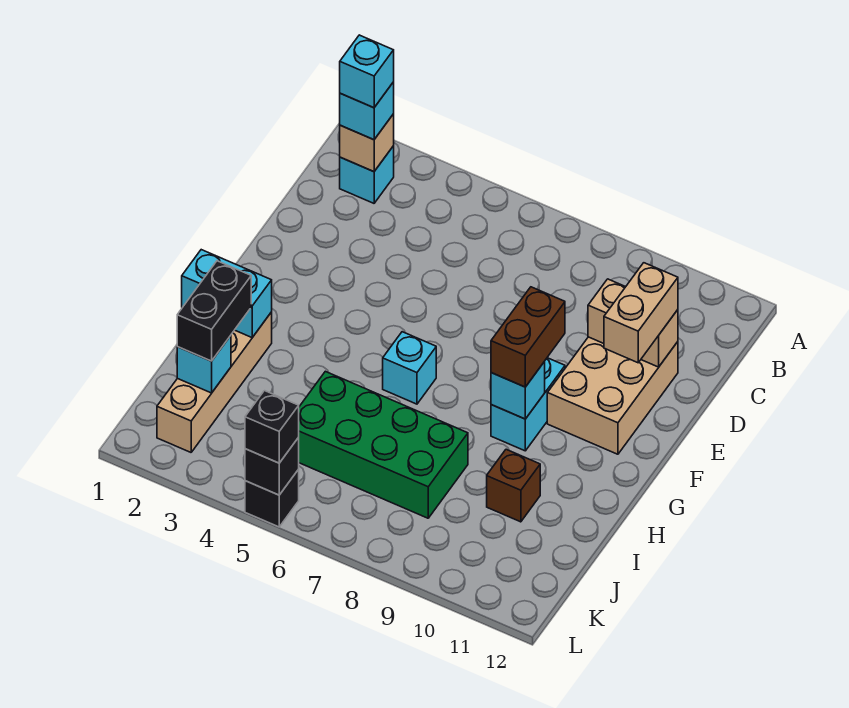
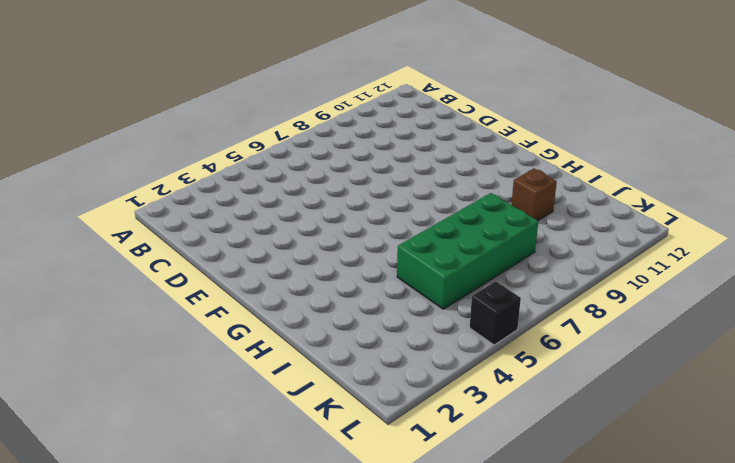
none -> cyan 1x1 brick [340,146,394,203]
none -> tan 2x3 brick [547,337,678,454]
none -> cyan 1x2 brick [491,358,565,451]

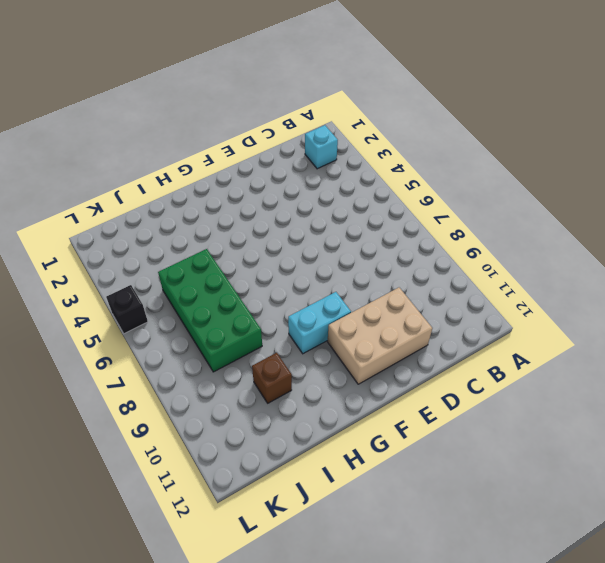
none -> cyan 1x1 brick [383,332,436,404]
none -> tan 1x4 brick [157,312,272,452]
none -> tan 1x1 brick [340,114,394,172]

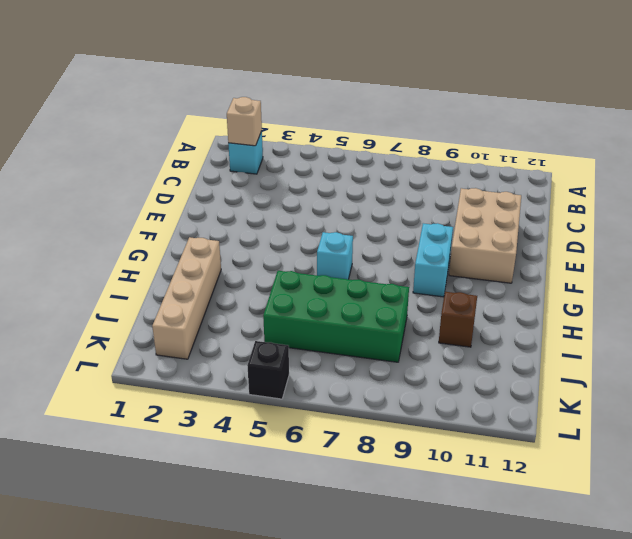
none -> tan 1x2 brick [588,279,678,367]
none -> cyan 1x1 brick [491,362,545,419]
none -> cyan 1x2 brick [182,250,272,337]

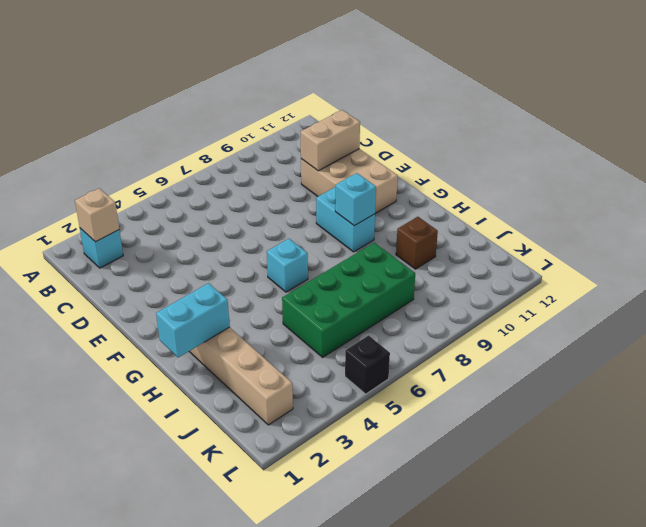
none -> cyan 1x1 brick [177,336,231,393]
none -> black 1x1 brick [245,438,299,495]
none -> cyan 1x1 brick [340,82,394,140]

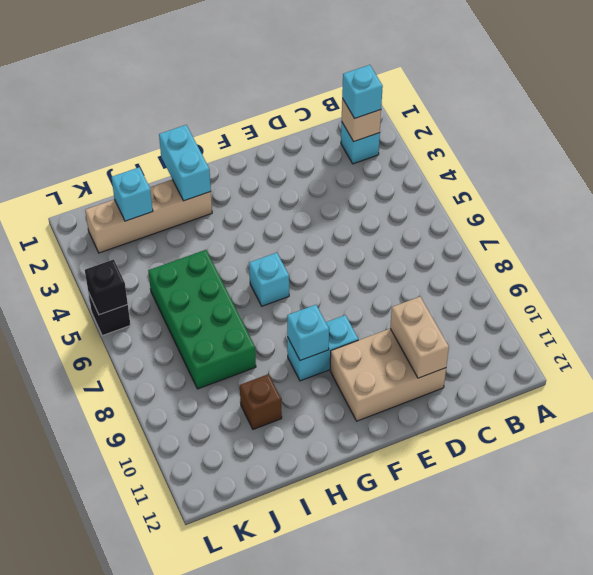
none -> tan 1x2 brick [604,263,678,363]
none -> brown 1x2 brick [491,287,565,387]
none -> black 1x2 brick [177,261,251,361]

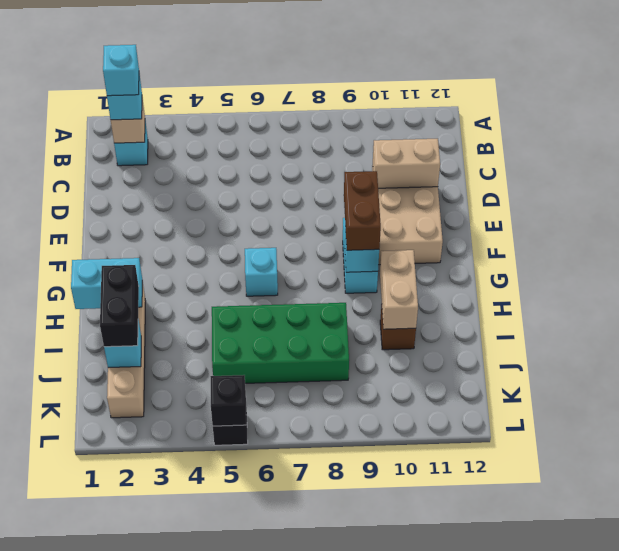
tan 1x2 brick [380,250,418,329] -> tan 1x2 brick moved to [604,263,678,363]
none -> black 1x1 brick [245,391,299,463]

